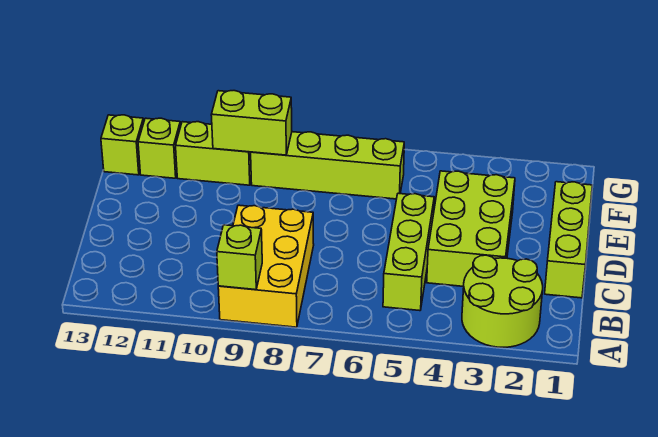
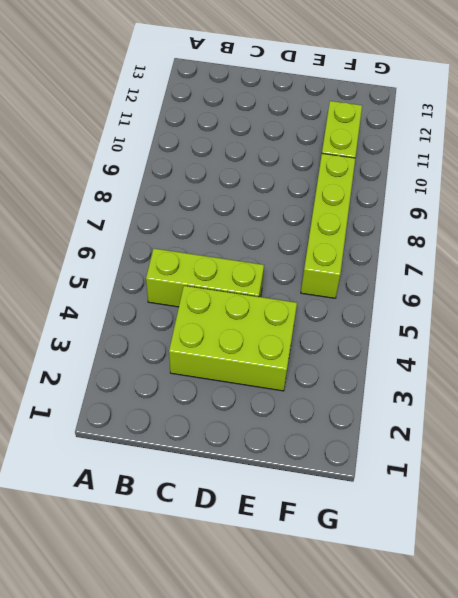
none -> lime 2x2 round brick [462,255,543,347]
none -> yellow 2x3 brick [218,205,314,327]

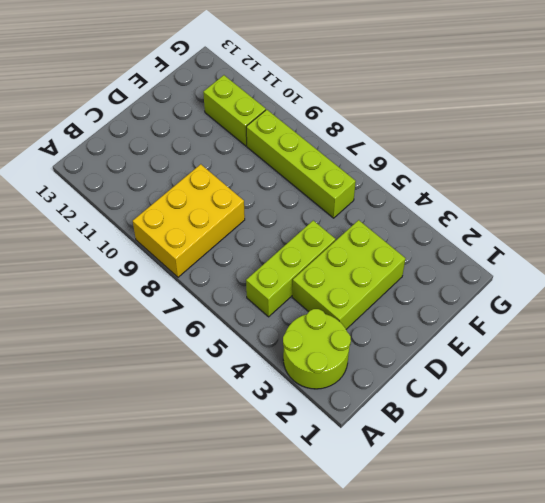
none -> lime 1x3 brick [545,182,592,298]
none -> lime 1x1 brick [138,118,181,178]

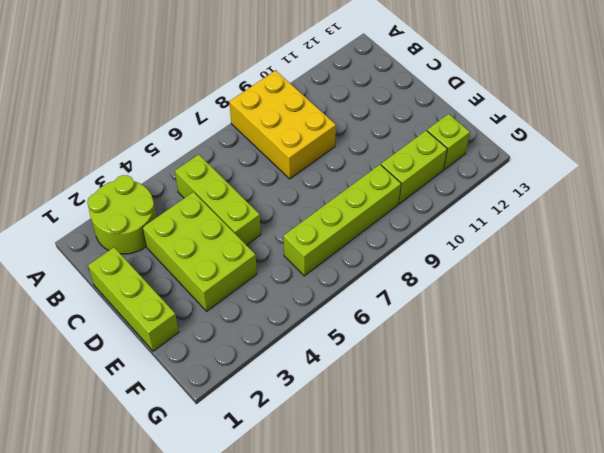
none -> lime 1x1 brick [101,115,144,175]
none -> lime 1x1 brick [217,225,262,290]

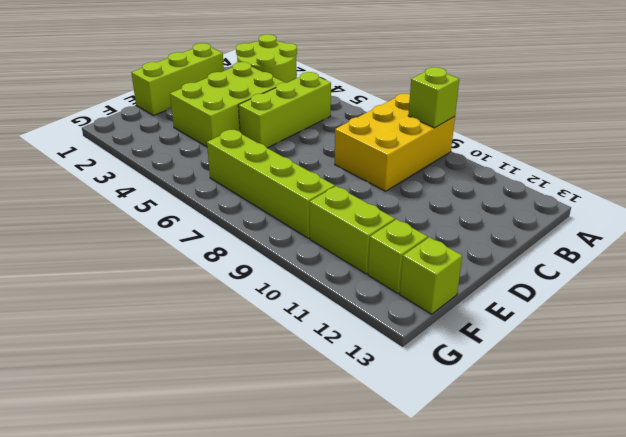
none -> lime 1x2 brick [211,91,292,155]

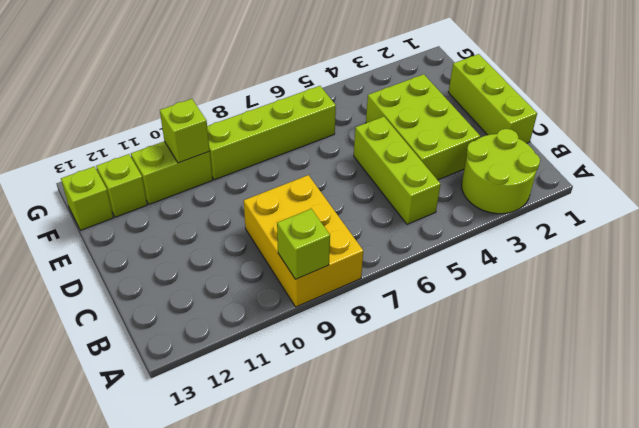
lime 1x1 brick [160,99,210,163] -> lime 1x2 brick [211,91,292,155]

